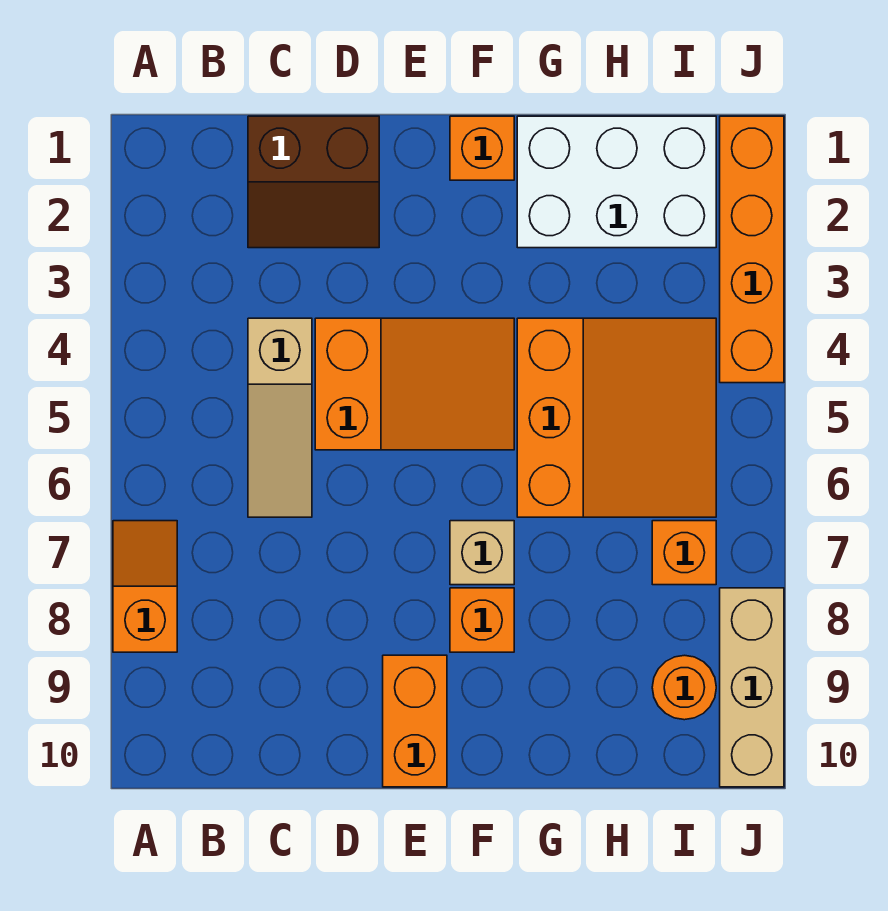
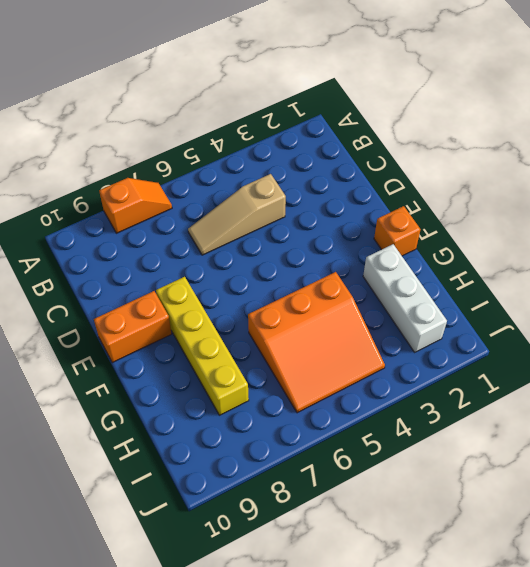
yellow 1x4 brick [156,277,249,415] -> orange 1x1 brick [450,588,514,652]
white 1x3 brick [363,244,447,352] -> white 2x3 brick [517,116,716,248]
none -> brown 2x2 slope [248,116,379,248]
none -> orange 2x3 slope [315,318,514,450]
none -> tan 1x1 brick [450,521,514,585]

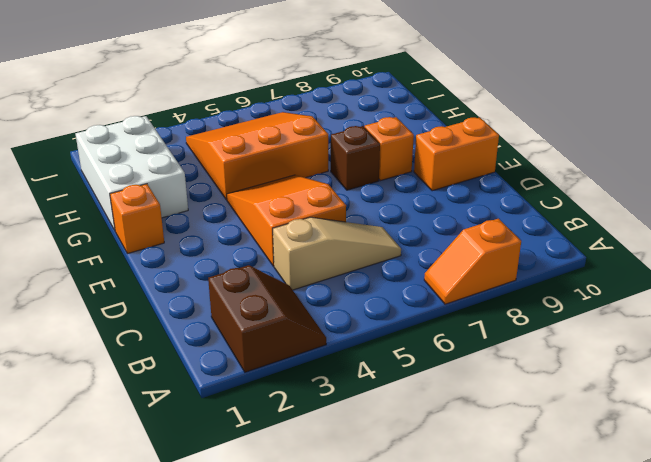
brown 2x2 slope [208,265,326,372] -> brown 2x2 slope moved to [248,116,379,248]
brown 1x1 brick [331,126,380,190] -> tan 1x1 brick [450,521,514,585]
none -> orange 1x1 brick [652,521,716,585]
none -> orange 1x1 round brick [652,655,716,720]
none -> orange 1x4 brick [720,116,784,383]

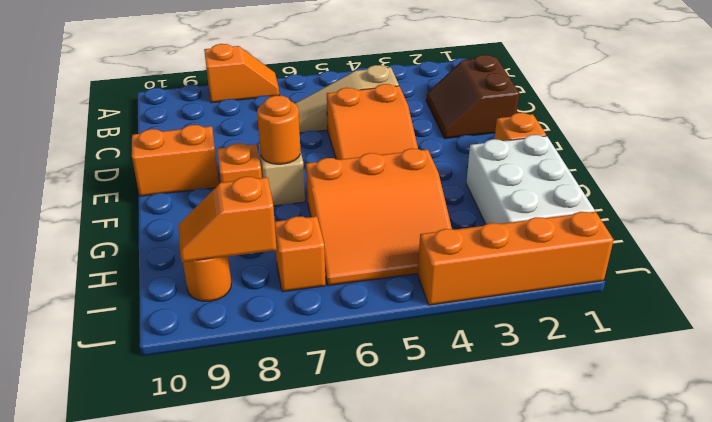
orange 1x1 round brick [257,95,300,164] -> none
orange 1x2 slope [178,177,277,262] -> none
none -> tan 1x3 brick [720,588,784,787]

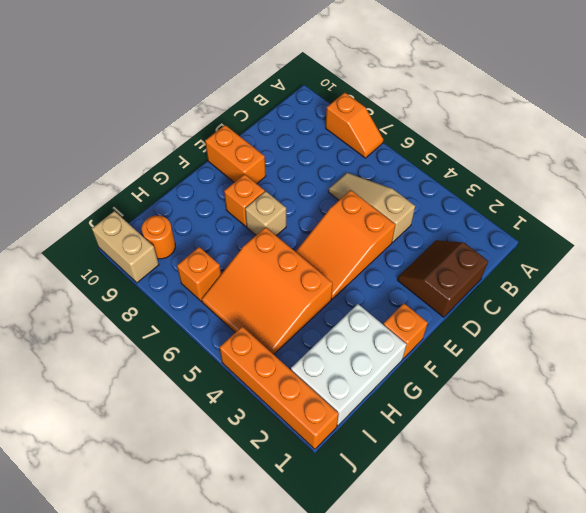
tan 1x2 brick [92,211,159,283] -> tan 1x3 brick [720,588,784,787]

